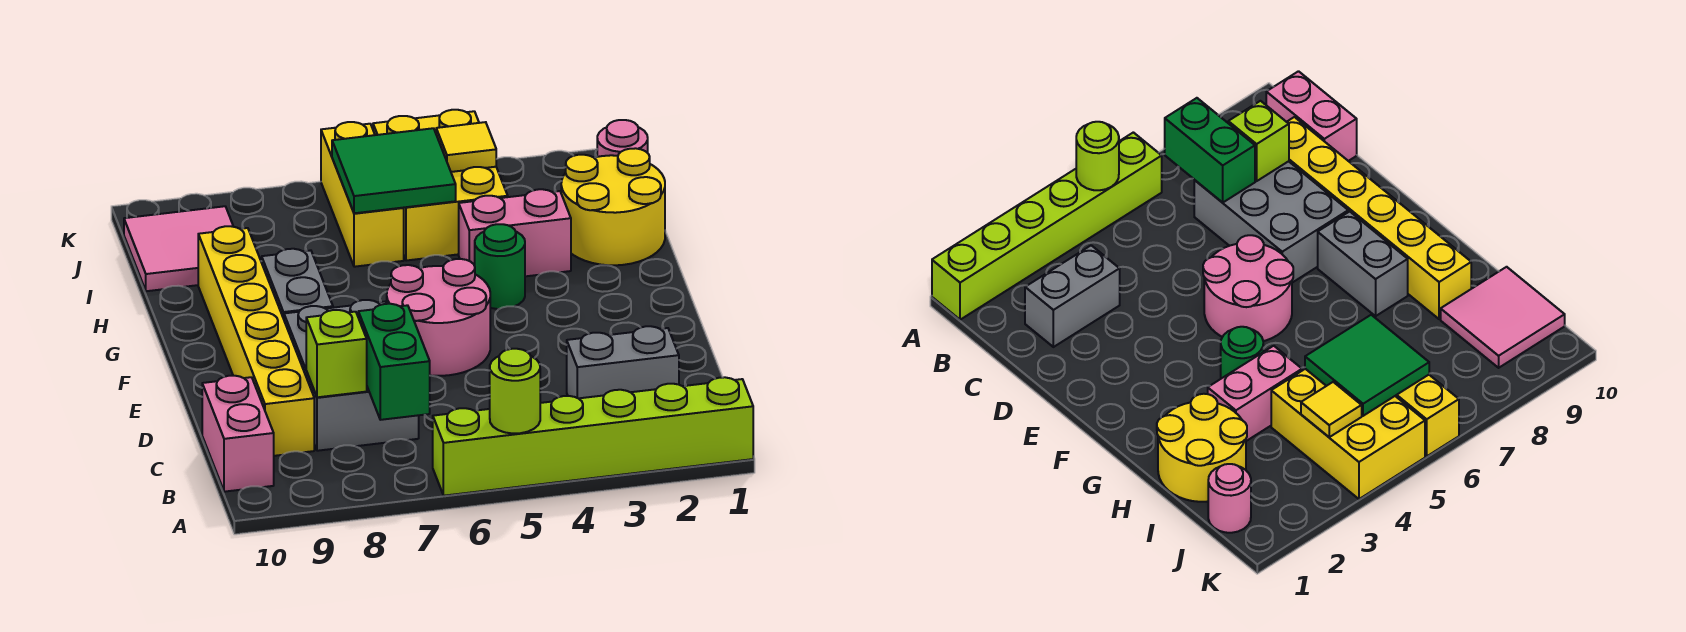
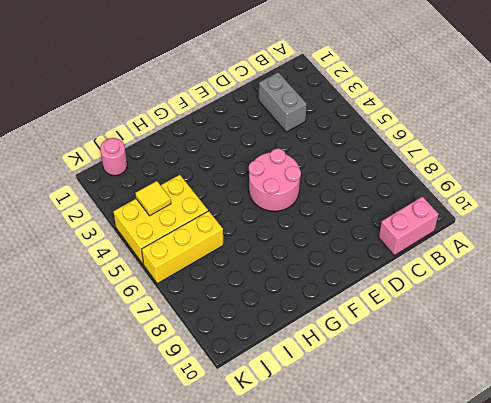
none -> lime 1x6 brick [433,377,753,496]
none -> grey 2x3 brick [284,300,419,451]
none -> yellow 1x6 brick [198,226,314,456]

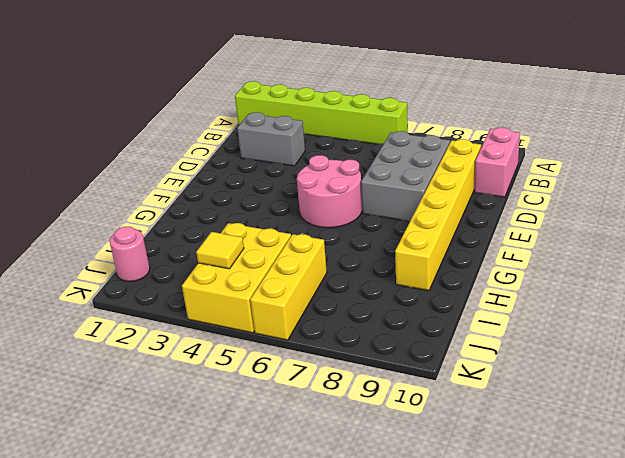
none -> grey 1x2 brick [262,249,333,319]
none -> green 1x1 round brick [475,224,525,309]
none -> yellow 2x2 round brick [561,148,665,265]

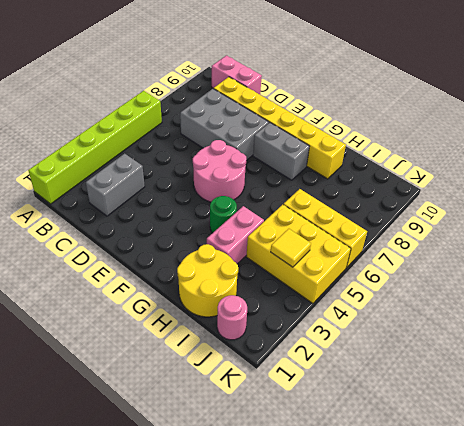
none -> pink 2x2 tile [124,206,233,291]
none -> lime 1x1 round brick [490,349,540,434]
none -> green 1x2 brick [358,304,430,420]

